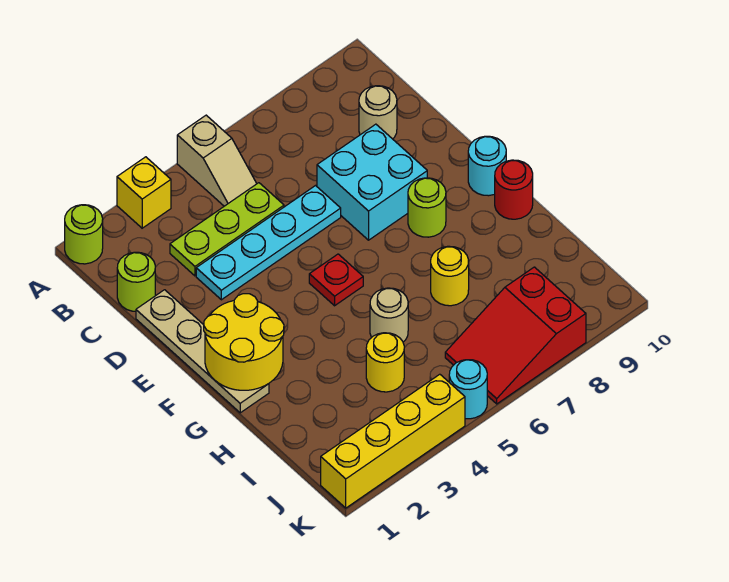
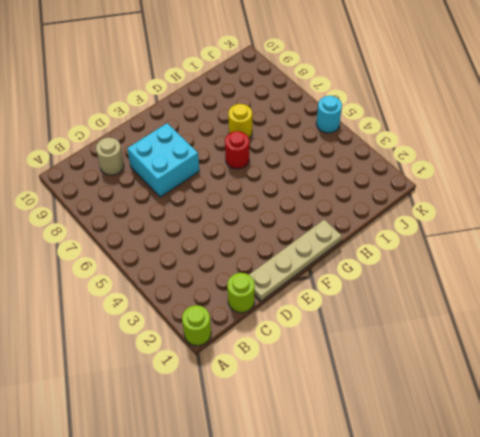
red 1x1 round brick [225,131,249,169] -> red 1x1 round brick moved to [495,160,533,219]
none -> yellow 1x1 brick [117,157,171,228]
none -> tan 1x2 slope [177,115,257,206]
none -> lime 1x3 plate [170,183,284,276]

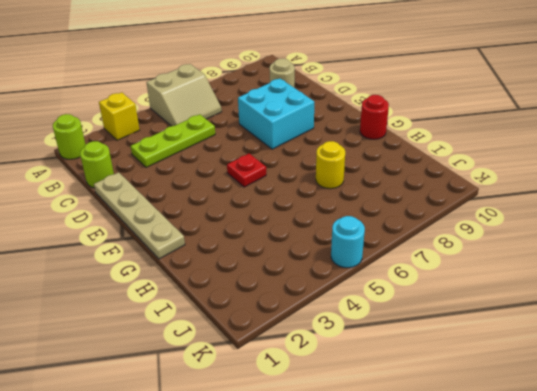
tan 2x2 slope [146,64,222,126] -> tan 1x2 slope [177,115,257,206]
none -> cyan 1x4 plate [196,186,341,300]
none -> lime 1x1 round brick [408,178,446,237]
none -> cyan 1x1 round brick [468,136,506,196]

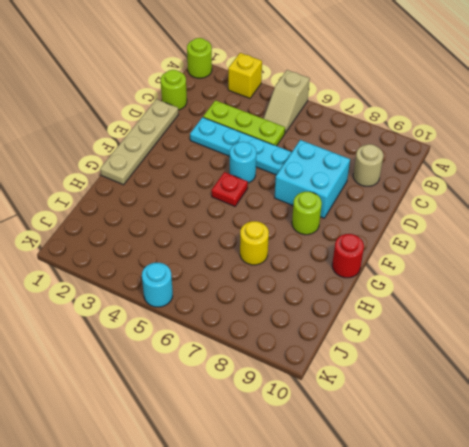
cyan 1x1 round brick [230,142,256,183] -> cyan 1x1 round brick moved to [468,136,506,196]
none -> tan 1x1 round brick [370,288,408,342]
none -> yellow 1x1 round brick [366,333,404,392]
none -> red 2x3 slope [445,267,586,404]

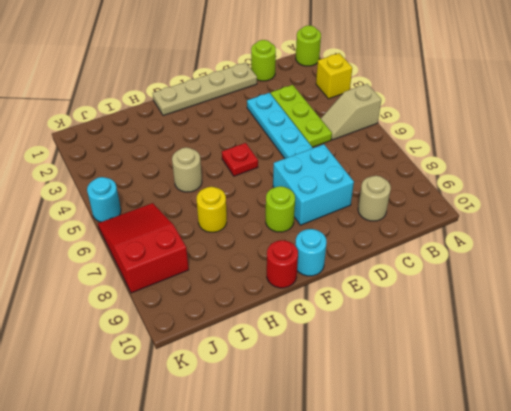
none -> yellow 1x1 round brick [366,333,404,392]
none -> yellow 1x4 brick [321,374,465,508]
none -> yellow 2x2 round brick [204,294,284,390]

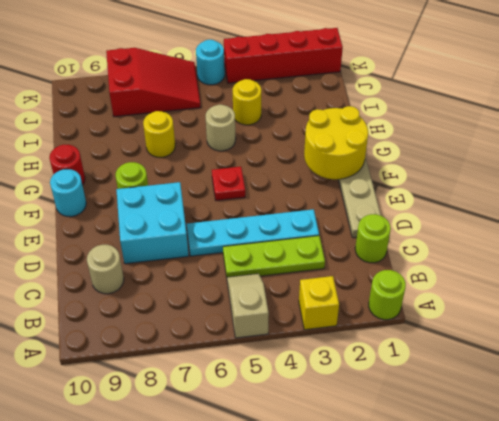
red 1x4 brick [224,28,343,83] -> yellow 1x4 brick [321,374,465,508]

